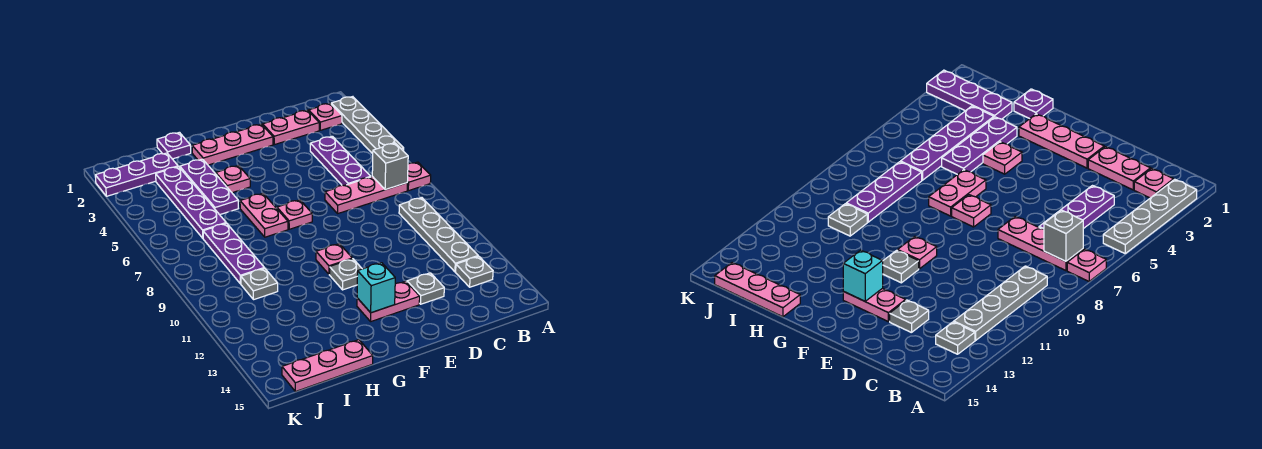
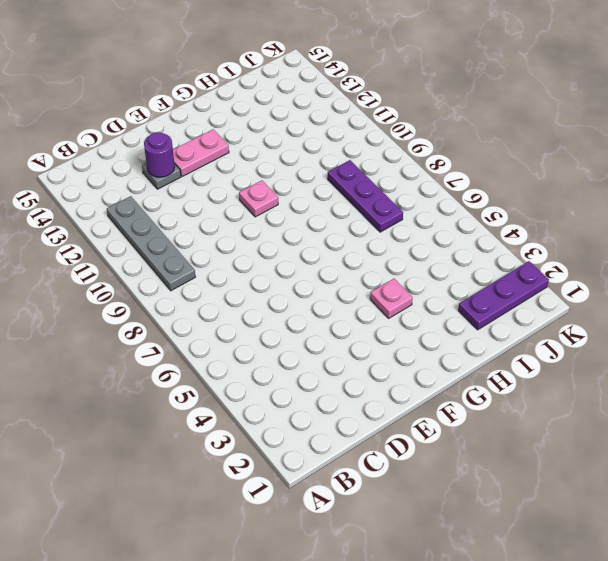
purple 1x1 round brick [144,132,175,177] -> none
none -> grey 1x4 plate [331,97,404,154]
none -> pink 1x1 plate [407,162,431,191]
none -> pink 1x1 plate [309,104,342,130]

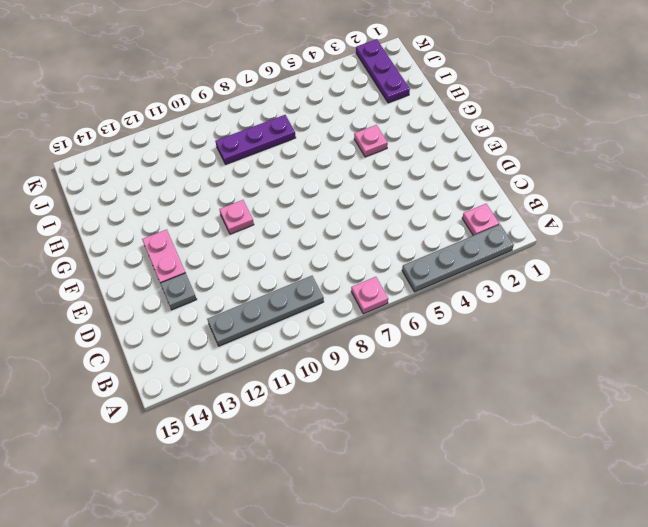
none -> pink 1x3 plate [325,177,407,214]
none -> grey 1x1 plate [456,256,493,287]
none -> pink 1x2 plate [263,110,319,145]

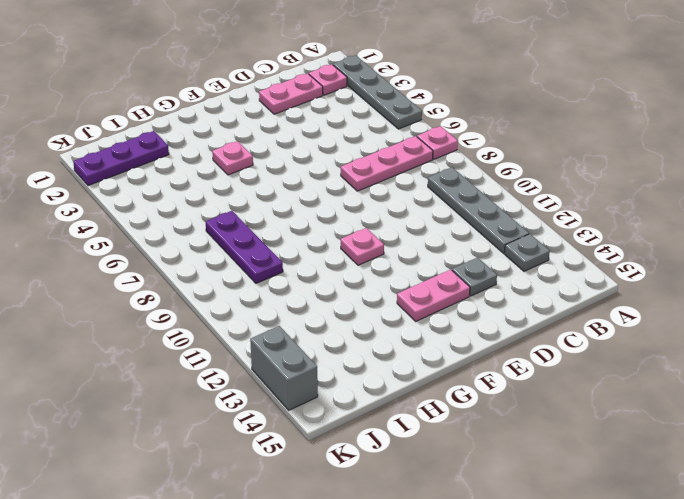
grey 1x2 brick [250,326,318,410] -> none
none -> purple 1x3 plate [310,136,371,186]
none -> pink 1x3 plate [192,124,273,165]
none -> pink 1x1 plate [277,200,312,229]

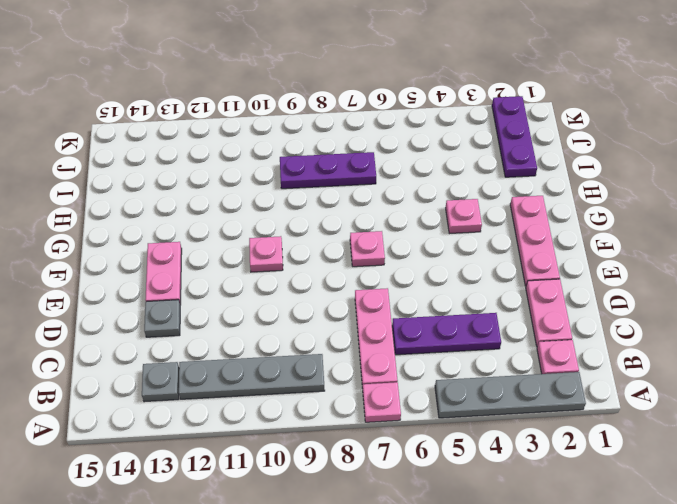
none -> grey 1x1 plate [329,259,362,290]
none -> pink 1x2 plate [240,193,288,237]
none -> purple 1x1 plate [157,132,191,159]

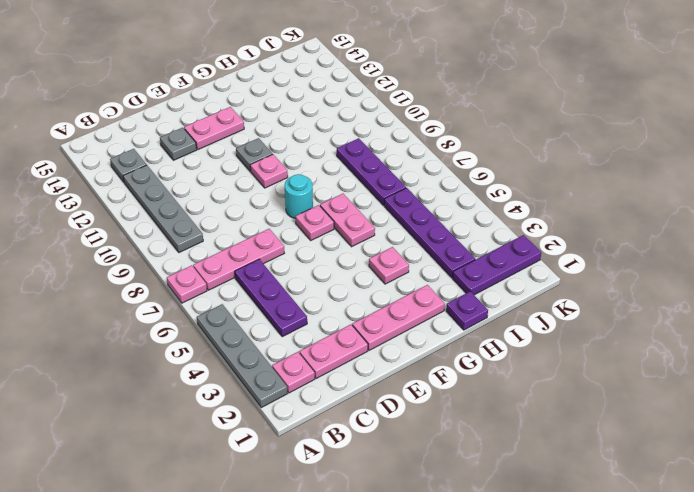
cyan 1x1 round brick [285,174,313,219] -> none
none -> purple 1x3 plate [180,159,238,215]
none -> pink 1x3 plate [282,340,373,392]
none -> grey 1x1 plate [241,268,278,300]

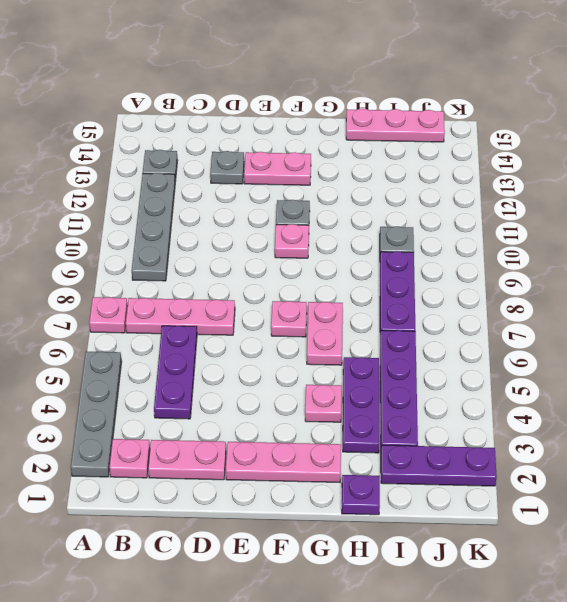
none -> grey 1x1 brick [372,143,408,190]
none -> cyan 1x1 brick [357,263,395,313]

